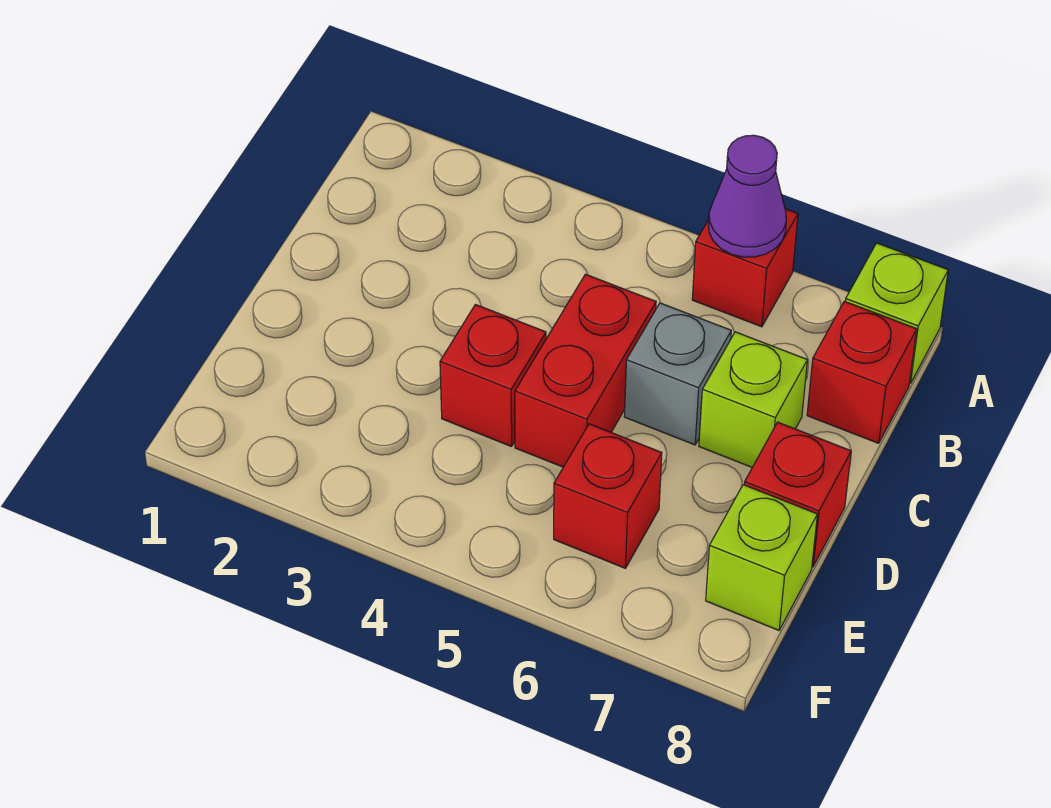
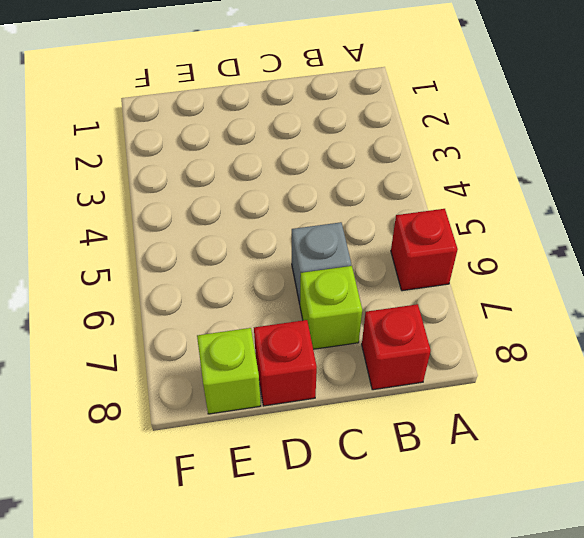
none -> lime 1x1 brick [845,243,948,384]
none -> red 1x2 brick [515,274,656,467]

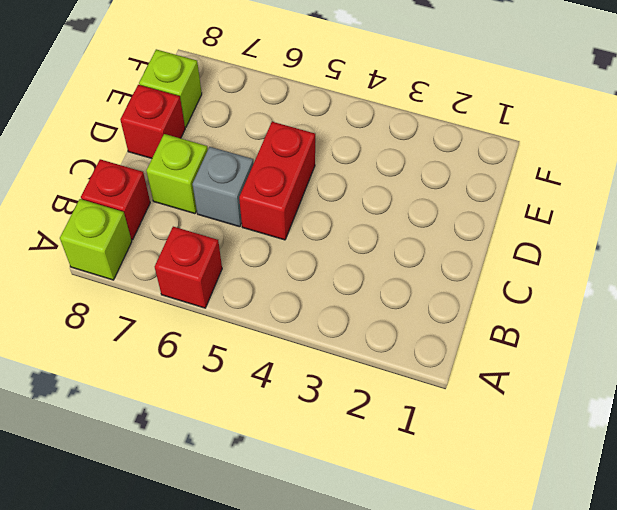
none -> red 1x1 brick [440,305,546,447]
none -> red 1x1 brick [554,424,662,568]

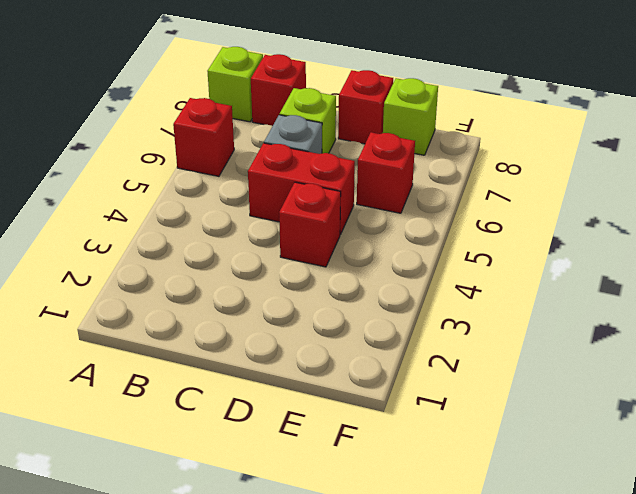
none -> purple 1x1 cone [709,135,786,257]

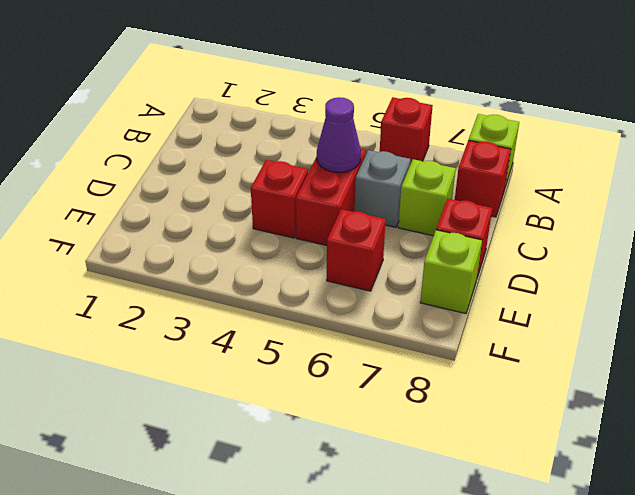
purple 1x1 cone [317,97,361,173] -> purple 1x1 cone moved to [709,135,786,257]

